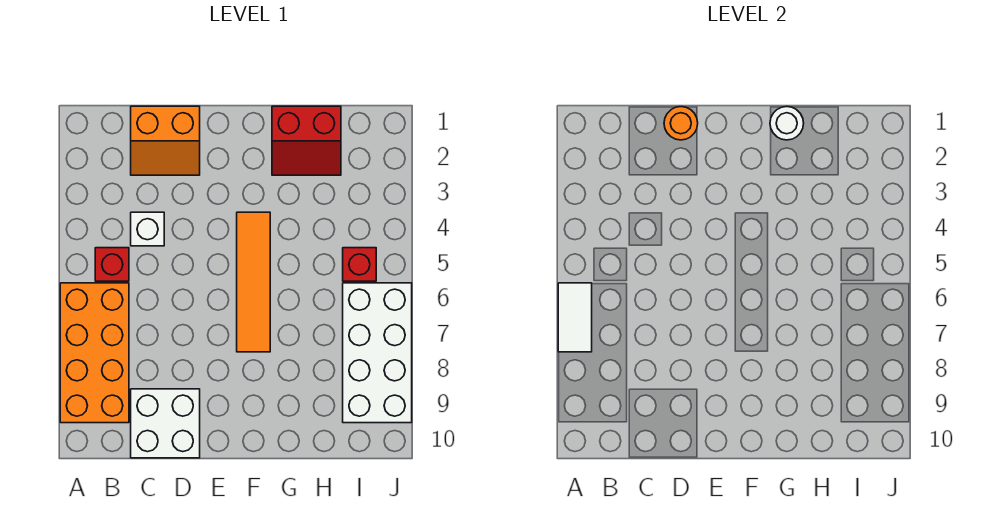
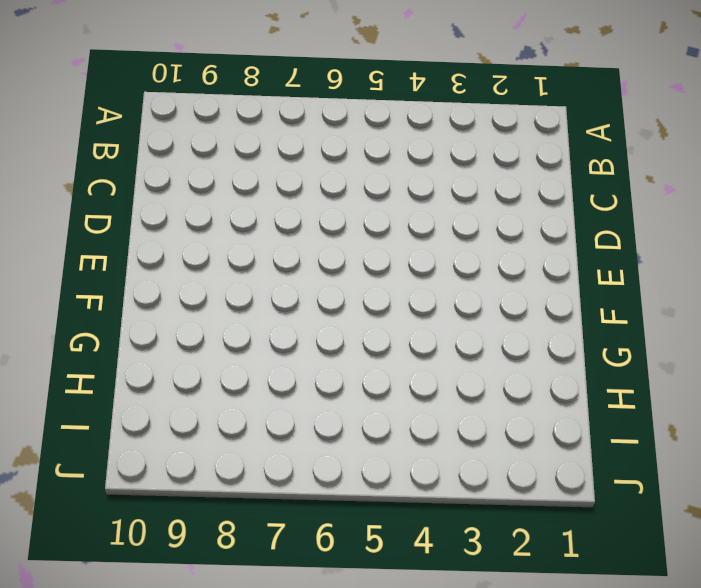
none -> orange 2x4 brick [60,283,129,423]
none -> red 1x1 brick [95,248,129,281]
none -> orange 2x2 slope [131,106,200,175]

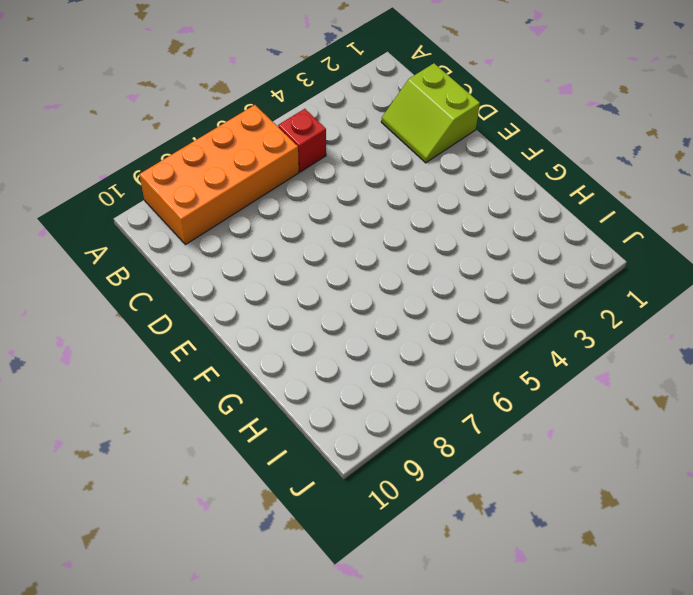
lime 2x2 slope [381,63,480,163] -> orange 2x2 slope [131,106,200,175]
none -> white 1x1 brick [131,212,164,246]
none -> white 2x2 brick [131,389,200,458]
none -> orange 1x4 tile [237,212,270,352]

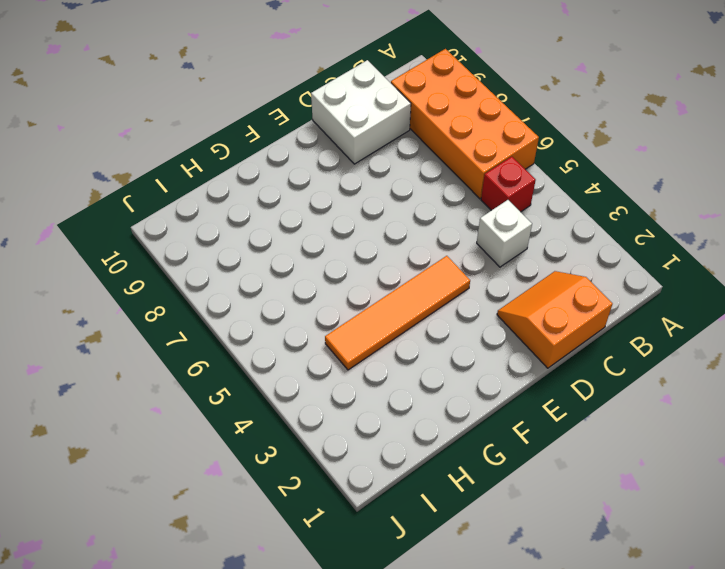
orange 1x4 tile [325,256,470,370] -> orange 1x4 tile turned to [237,212,270,352]
none -> red 2x2 slope [272,106,341,175]
none -> red 1x1 brick [343,248,376,281]
none -> white 2x4 brick [343,283,412,423]

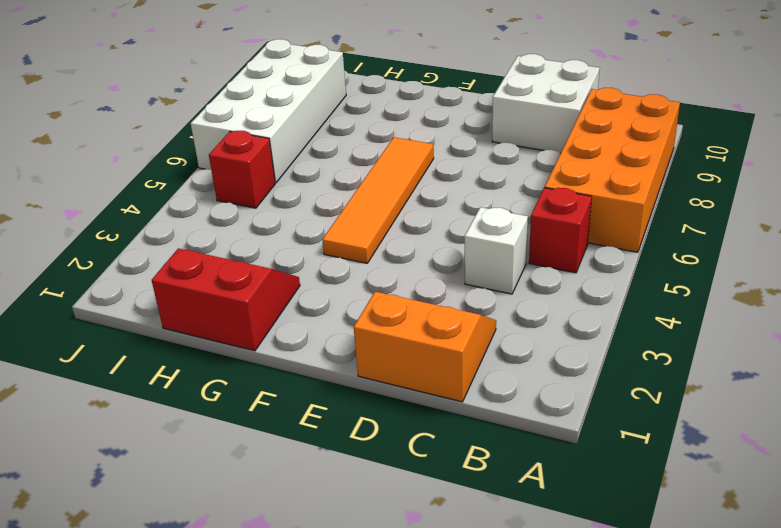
none -> white 1x2 tile [558,283,592,352]
none -> orange 1x1 round brick [664,107,698,140]
none -> white 1x1 round brick [770,107,804,140]

